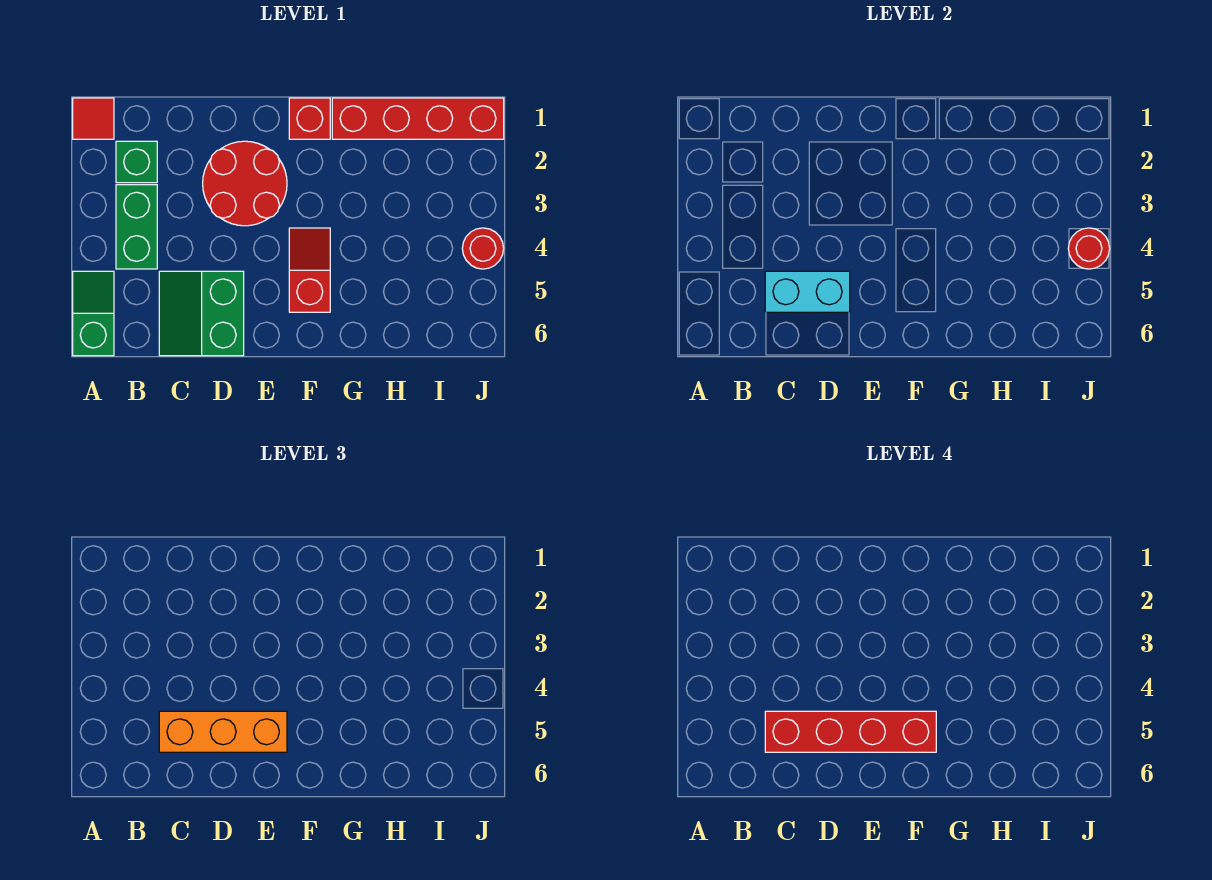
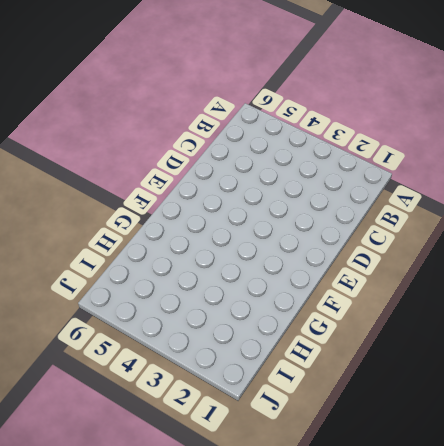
none -> red 1x1 tile [73,98,114,139]
none -> green 1x2 slope [73,271,114,356]
none -> green 1x1 brick [116,141,157,183]

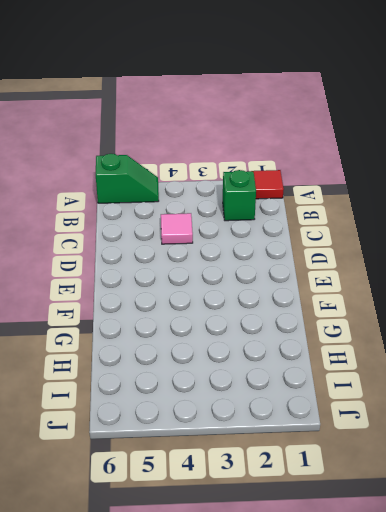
pink 1x1 tile [161,213,193,244] -> none
none -> green 1x2 brick [116,185,157,269]
none -> green 2x2 slope [159,271,244,356]
none -> red 2x2 round brick [203,141,287,226]

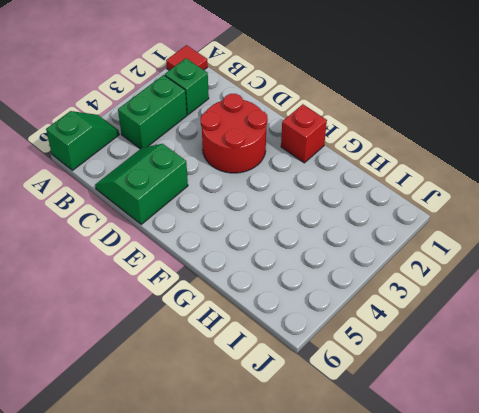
none -> red 1x2 slope [289,228,330,312]
none -> red 1x4 brick [332,98,504,139]
none -> red 1x1 round brick [462,228,504,269]

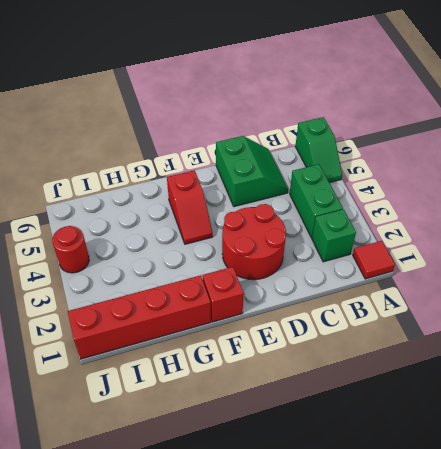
none -> cyan 1x2 brick [765,271,850,312]
none -> red 1x1 round brick [1068,228,1110,269]
none -> orange 1x3 brick [159,711,287,752]

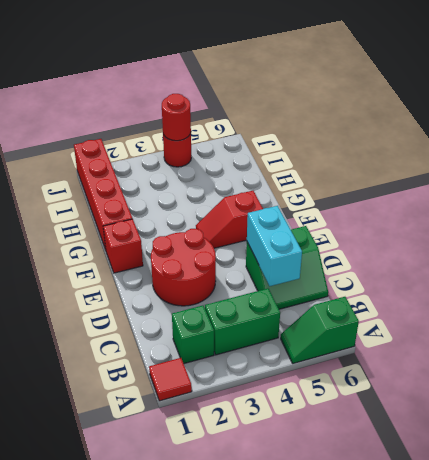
none -> orange 1x3 brick [159,711,287,752]
none -> red 1x4 brick [765,711,936,752]

